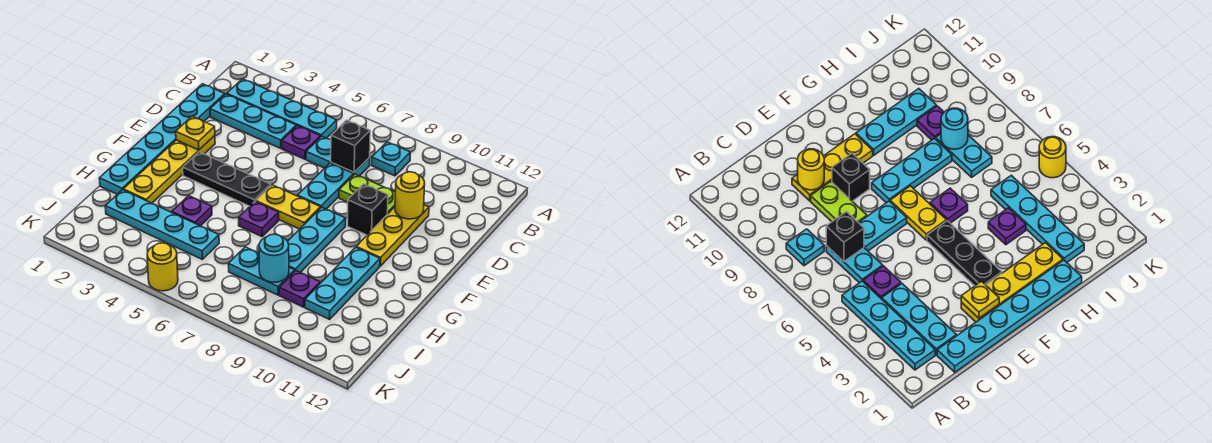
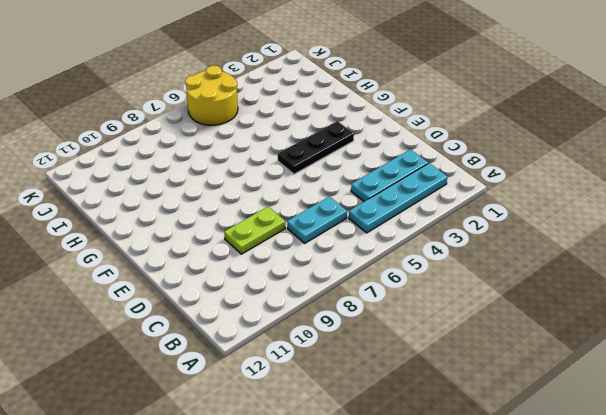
yellow 2x2 round brick [185,66,238,125] -> yellow 1x1 round brick [147,243,178,291]
none -> cyan 1x1 plate [372,142,410,176]
none -> cyan 1x6 plate [99,84,225,194]
none -> purple 1x1 plate [282,126,321,159]

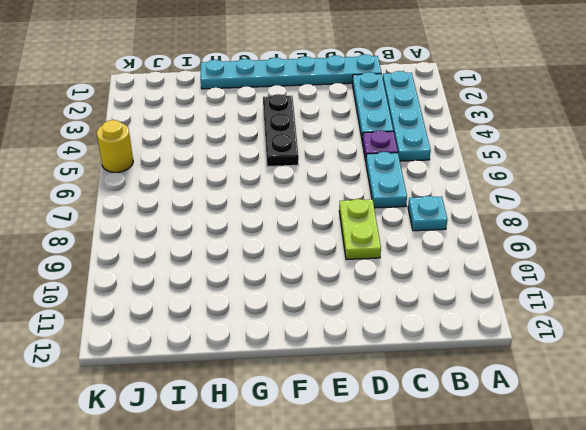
none -> cyan 1x2 plate [298,163,353,209]
none -> yellow 1x3 plate [356,205,429,266]
none -> yellow 1x4 plate [123,135,215,203]

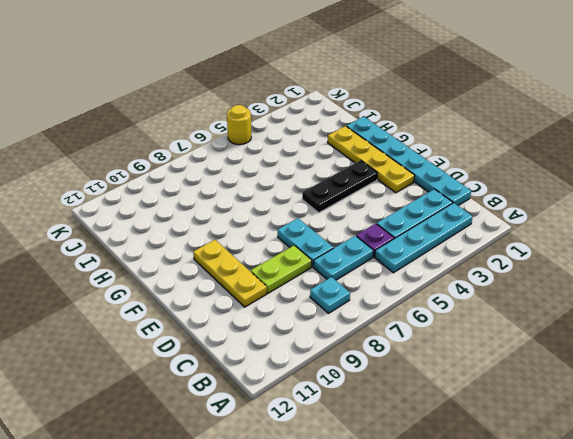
none -> black 1x1 brick [347,184,388,235]
none -> yellow 1x2 plate [256,185,320,229]
none -> cyan 1x3 plate [288,207,346,273]

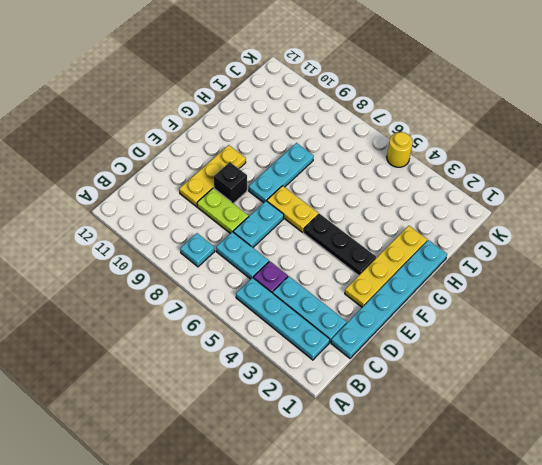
none -> purple 1x1 plate [239,201,279,237]
none -> cyan 1x3 plate [305,247,380,319]
none -> purple 1x1 plate [172,196,212,226]

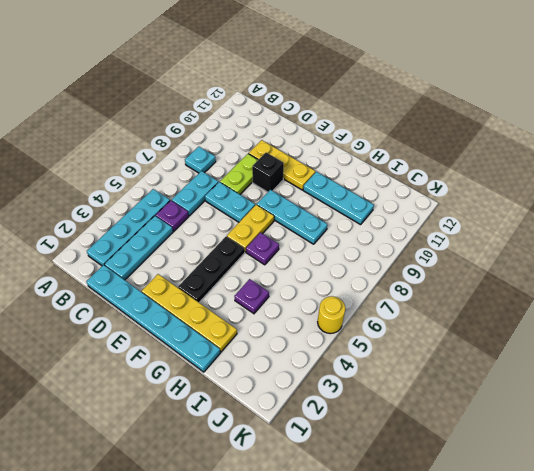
none -> cyan 1x4 plate [105,190,219,259]
none -> cyan 1x2 plate [228,247,295,295]
none -> purple 1x1 plate [279,271,320,307]

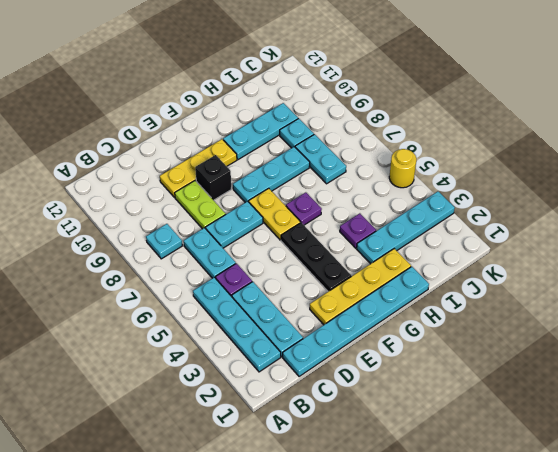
cyan 1x4 plate [357,191,455,264] -> cyan 1x4 plate turned to [105,190,219,259]
cyan 1x1 plate [280,118,314,148] -> purple 1x1 plate [279,271,320,307]
none -> black 1x1 brick [331,120,370,172]
none -> yellow 1x1 round brick [395,172,425,219]
none -> yellow 1x1 plate [176,116,215,150]

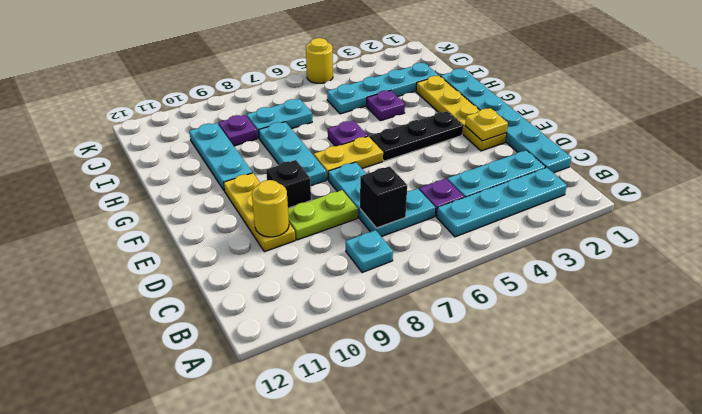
none -> cyan 1x1 round brick [259,234,289,282]

